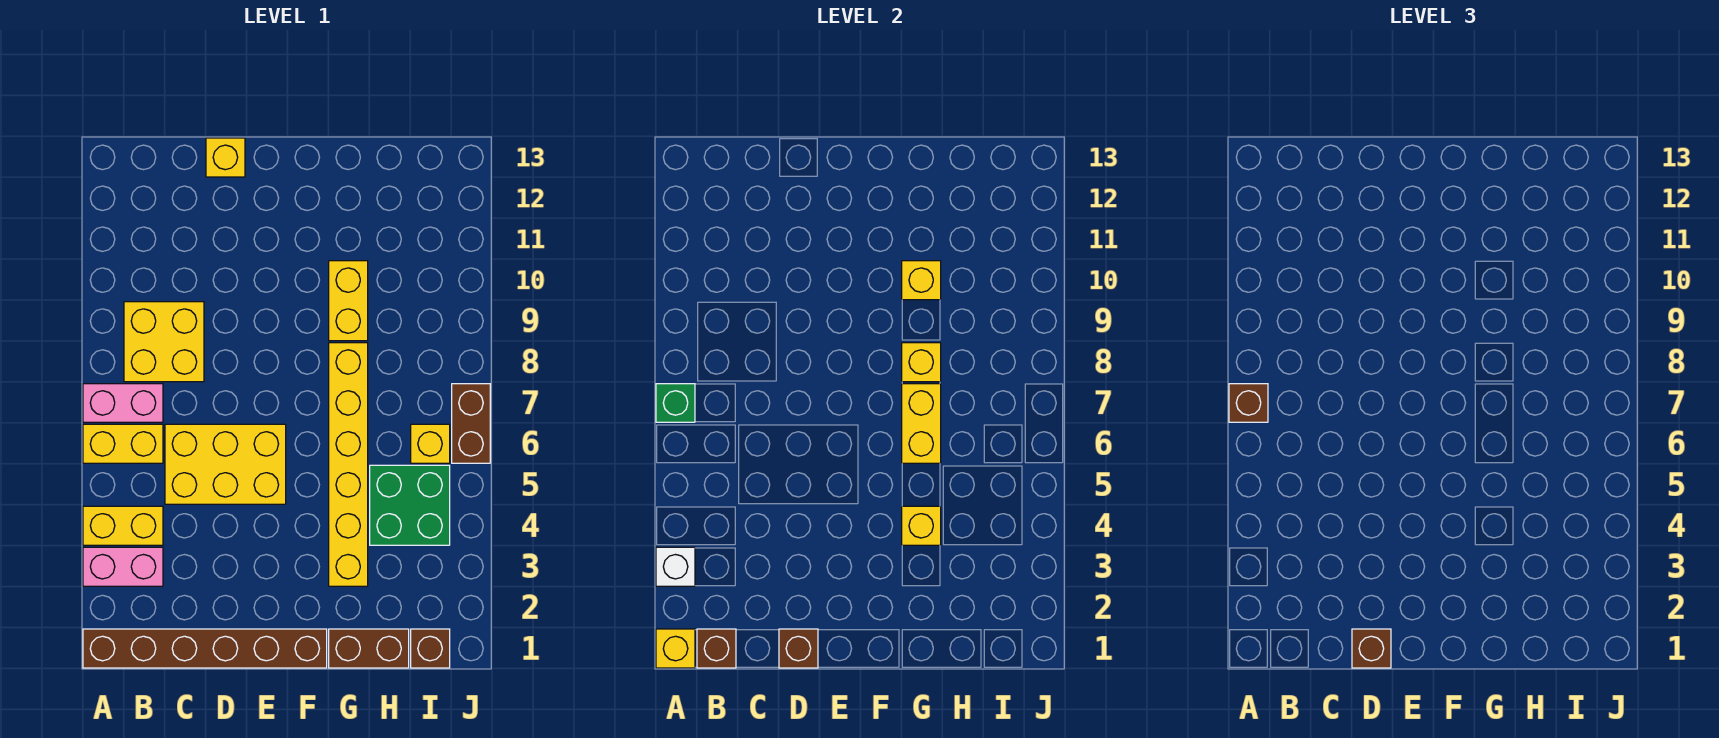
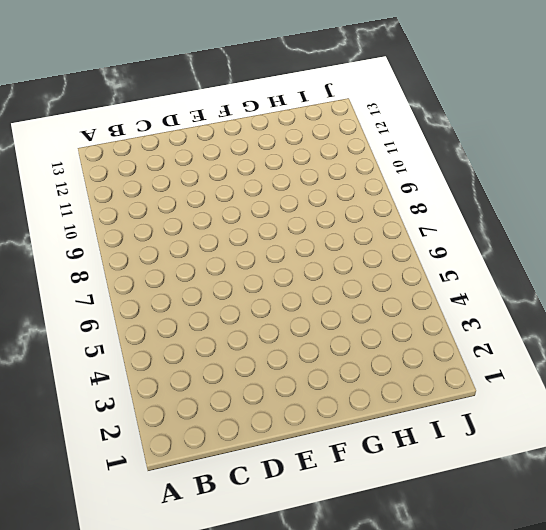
none -> brown 1x6 brick [83,629,327,668]
none -> pink 1x2 brick [83,547,163,586]
none -> yellow 1x2 brick [83,506,163,545]

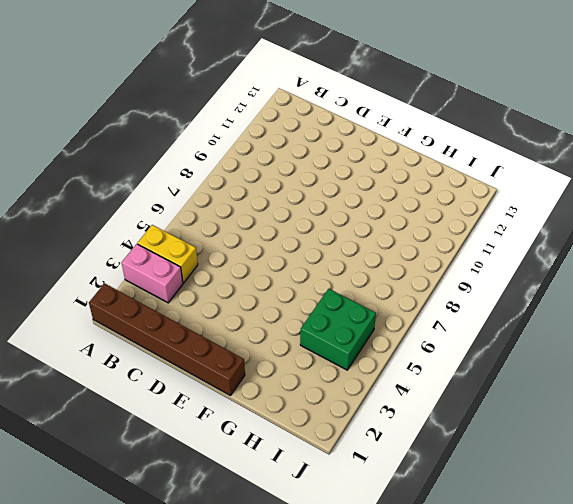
none -> yellow 1x2 brick [83,424,163,463]
none -> pink 1x2 brick [83,384,163,422]
none -> yellow 2x2 brick [124,302,204,382]

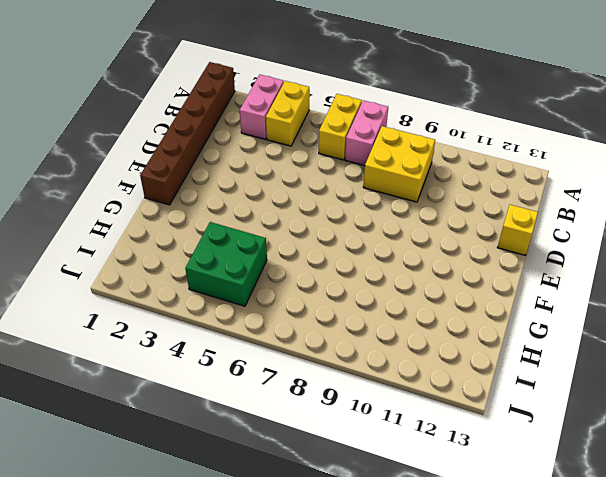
none -> yellow 2x3 brick [165,424,286,504]
none -> brown 1x2 brick [329,629,409,668]
none -> yellow 1x6 brick [329,343,368,586]

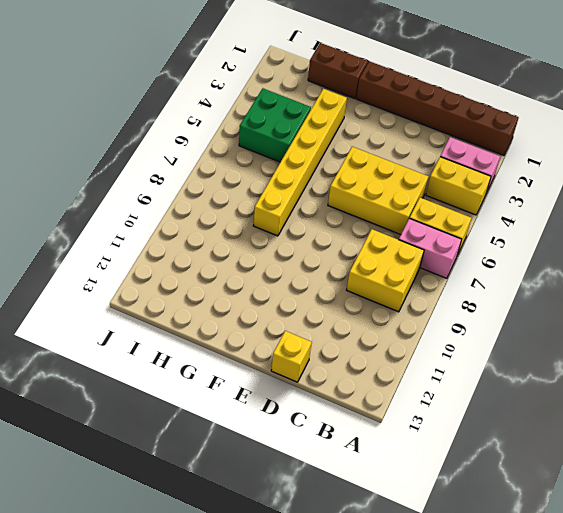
none -> yellow 1x2 brick [329,261,368,341]
none -> brown 1x1 brick [411,629,450,668]
none -> yellow 1x1 brick [411,424,450,463]

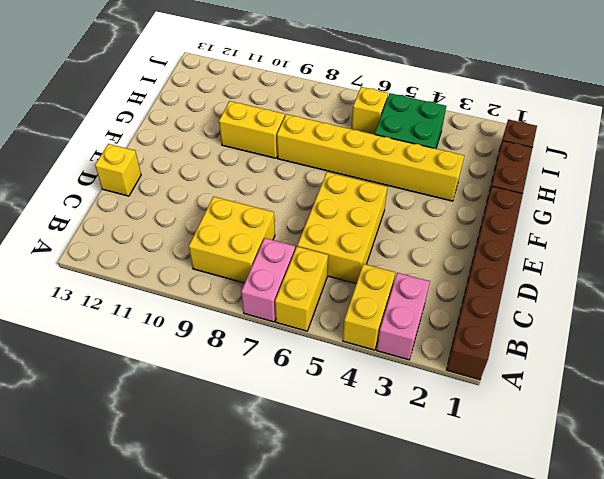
none -> brown 1x2 brick [452,384,490,463]
none -> yellow 1x1 brick [656,629,695,668]
none -> white 1x1 brick [656,547,695,586]

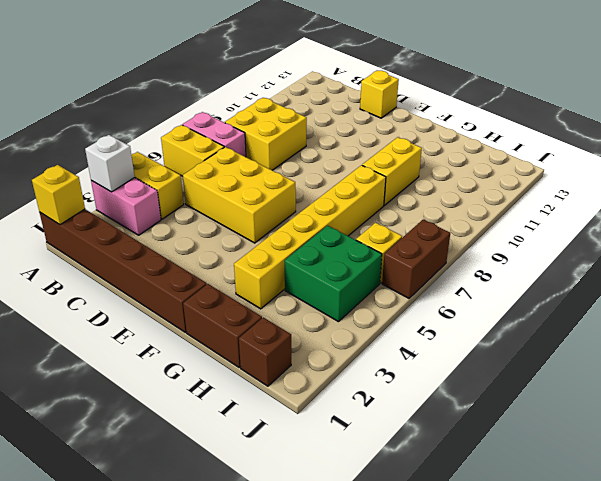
none -> green 1x1 brick [656,384,695,422]
none -> brown 1x1 brick [697,629,736,668]
none -> brown 1x1 brick [779,629,818,668]

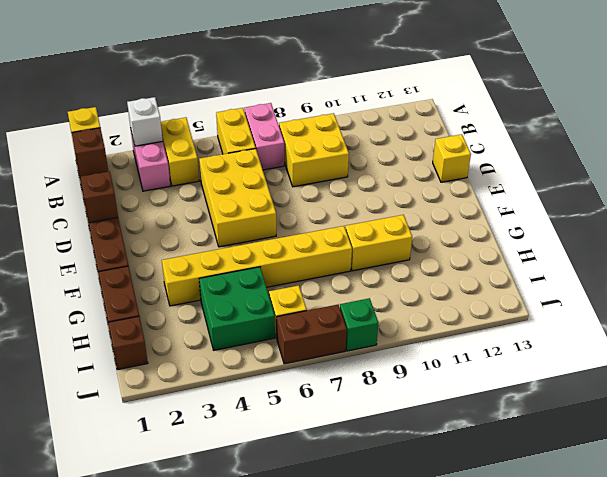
green 1x1 brick [340,298,378,351] -> green 1x1 brick moved to [656,384,695,422]
none -> yellow 1x1 brick [902,506,941,545]
none -> yellow 1x2 brick [902,384,941,463]
none -> yellow 1x1 brick [902,343,941,382]

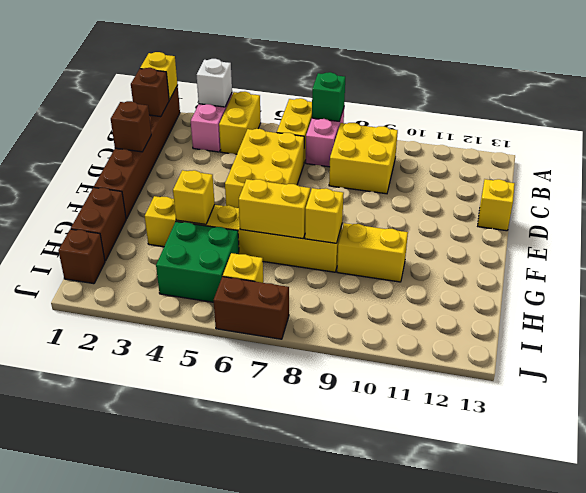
none -> yellow 1x1 brick [902,261,941,300]
none -> brown 1x1 brick [1229,384,1268,422]
none -> brown 1x1 brick [1352,629,1391,668]

